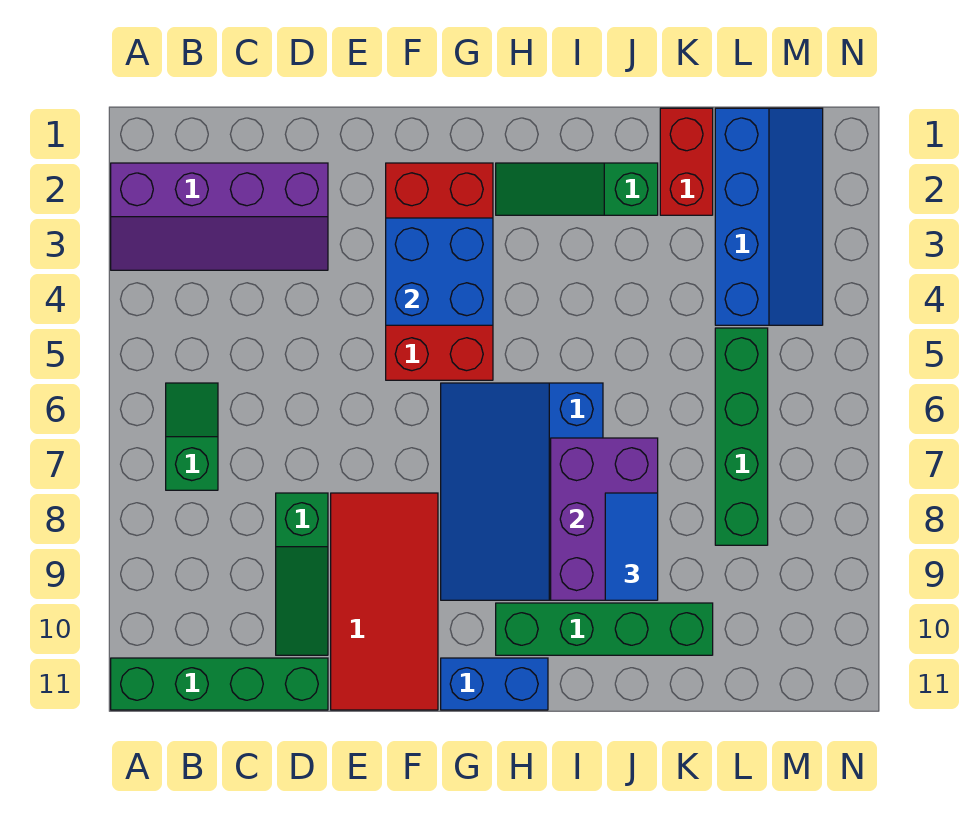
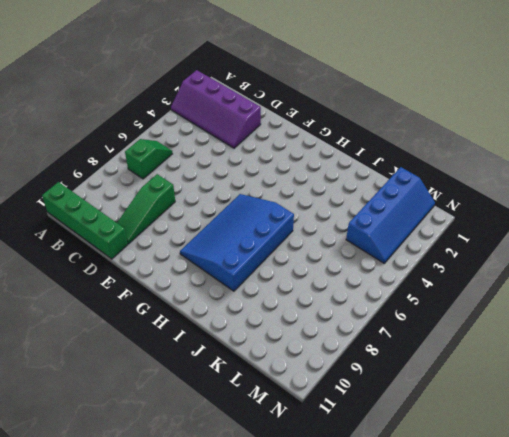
none -> red 2x4 tile [331,493,438,710]
none -> red 2x4 brick [386,163,493,380]
none -> blue 1x2 brick [441,658,548,710]

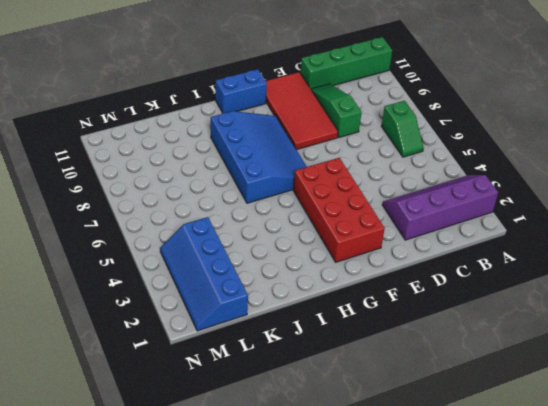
none -> green 1x3 slope [496,163,658,215]
none -> green 1x4 brick [496,603,713,655]
none -> red 1x2 brick [660,108,713,215]

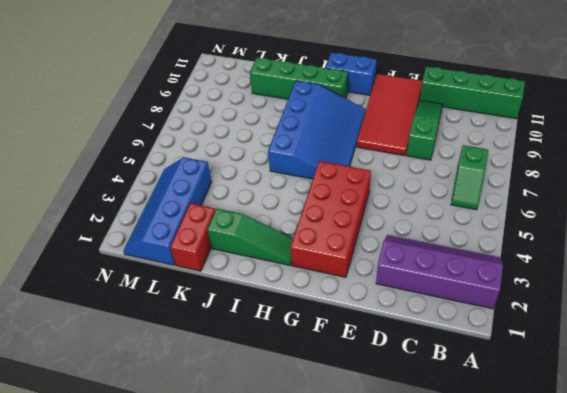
none -> green 1x4 brick [715,328,768,545]
none -> blue 2x2 brick [386,218,493,325]
none -> purple 2x3 brick [551,438,658,600]

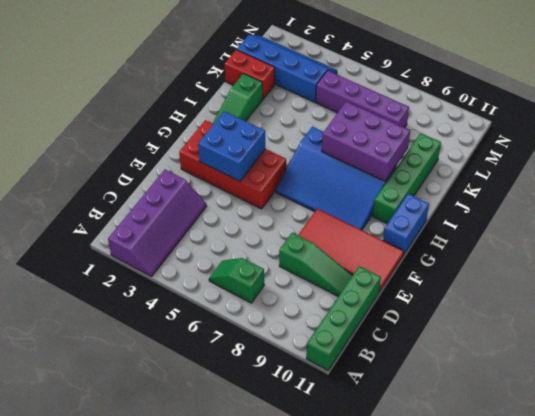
purple 1x4 brick [316,71,409,128] -> green 1x4 brick [715,328,768,545]
none -> blue 1x2 tile [605,493,658,600]

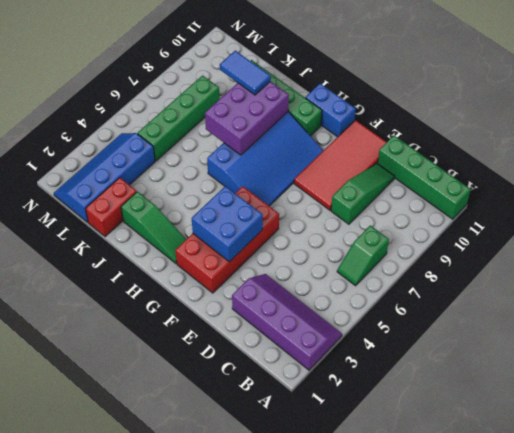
blue 1x2 tile [220,51,271,95] -> blue 1x2 tile turned to [605,493,658,600]

